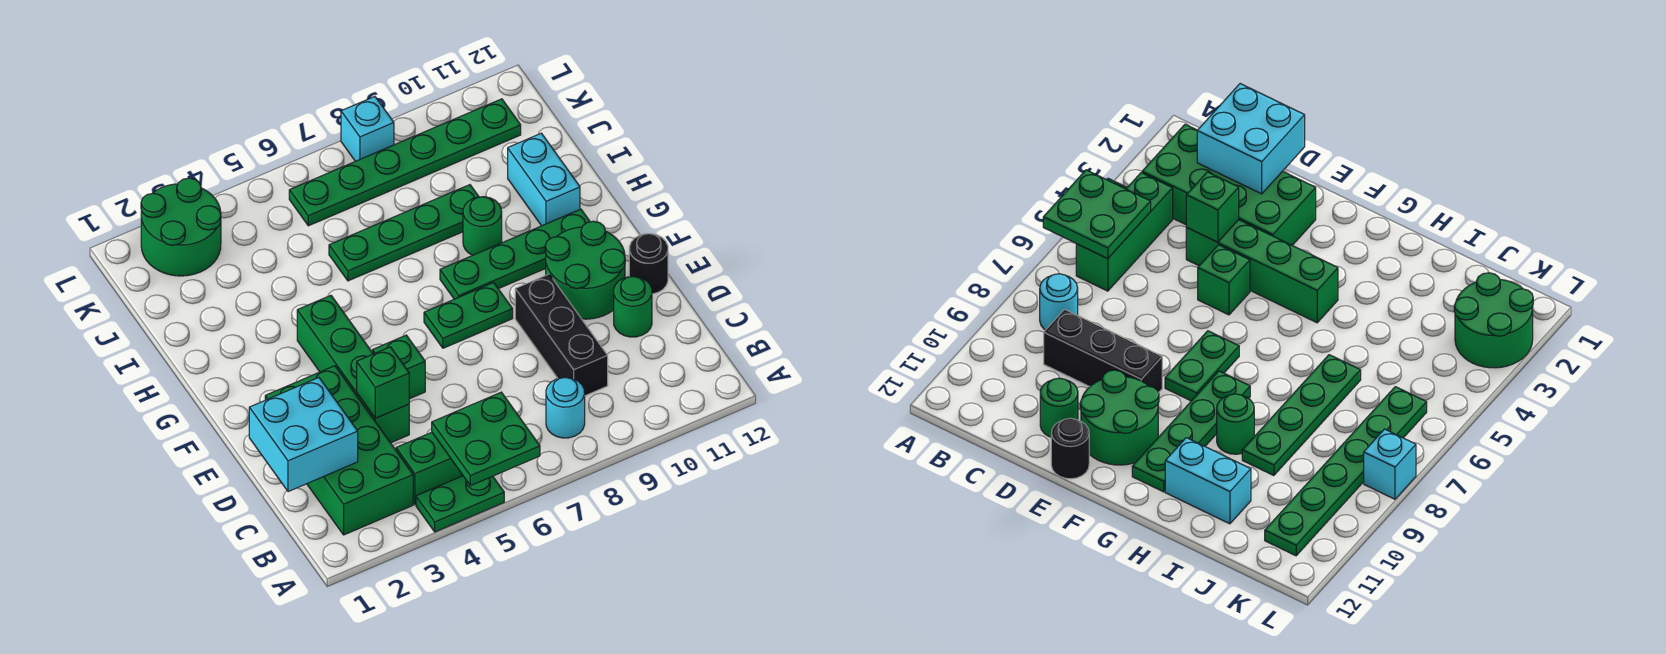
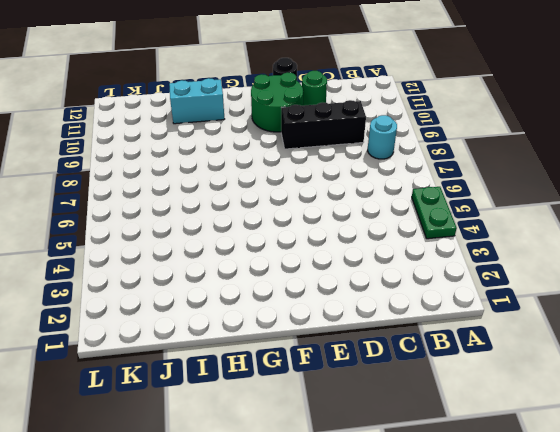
none -> green 2x4 brick [265,366,413,535]
none -> green 1x3 brick [396,432,463,504]
none -> green 1x4 brick [297,295,409,443]

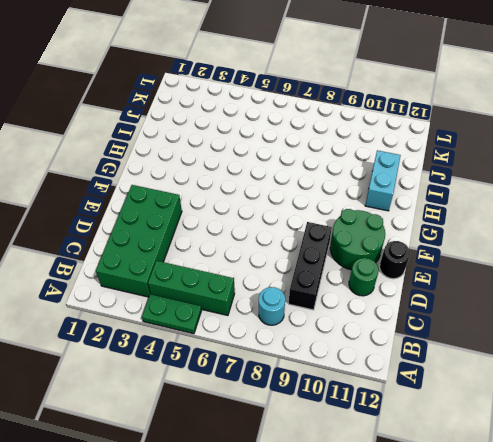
none -> green 1x4 brick [297,295,409,443]
none -> green 1x1 brick [372,335,425,399]
none -> green 1x2 plate [424,283,513,348]

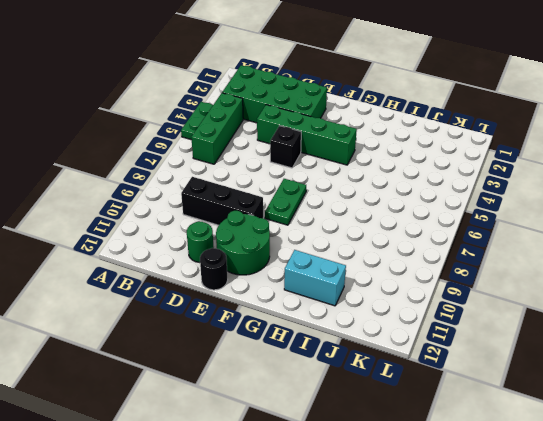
black 1x1 brick [270,126,301,168] -> green 1x1 brick [372,335,425,399]
none -> cyan 1x1 round brick [546,377,585,438]
none -> green 1x4 plate [440,209,590,299]
none -> green 1x1 round brick [463,197,502,255]

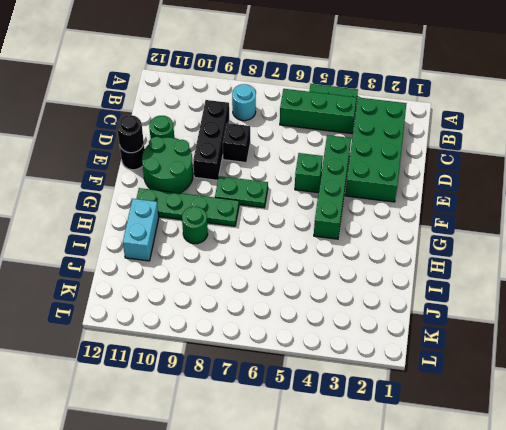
black 1x1 brick [223,123,250,162] -> none
black 1x1 round brick [117,115,144,153] -> none
none -> green 1x4 plate [329,185,479,281]
none -> green 2x2 round brick [141,178,221,276]
none -> green 1x6 plate [289,99,521,226]

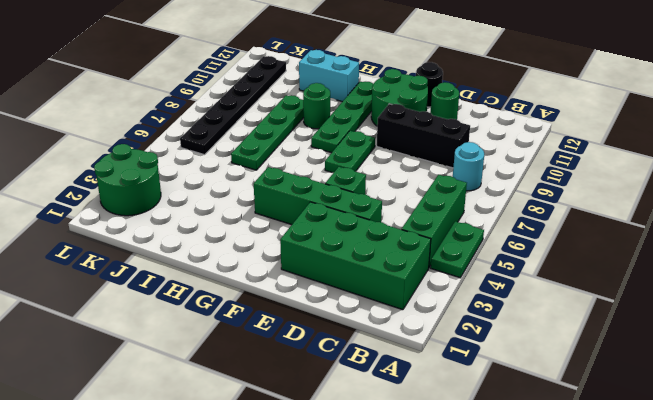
black 1x6 plate [180,56,286,155] -> green 1x6 plate [289,99,521,226]
none -> cyan 1x1 brick [341,97,394,161]
none -> green 2x2 plate [432,392,540,486]
none -> cyan 2x2 brick [249,378,358,492]

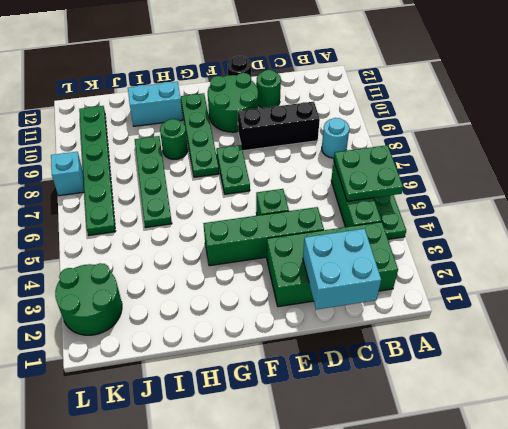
none -> green 1x1 brick [357,347,409,418]

